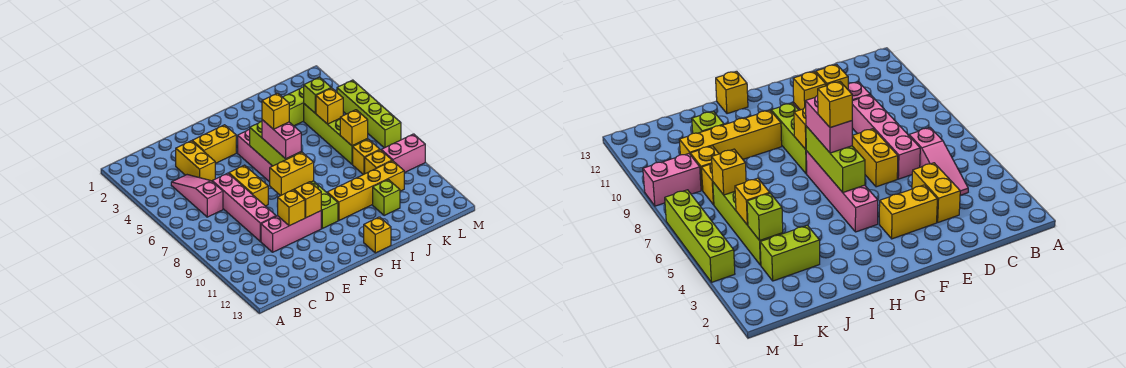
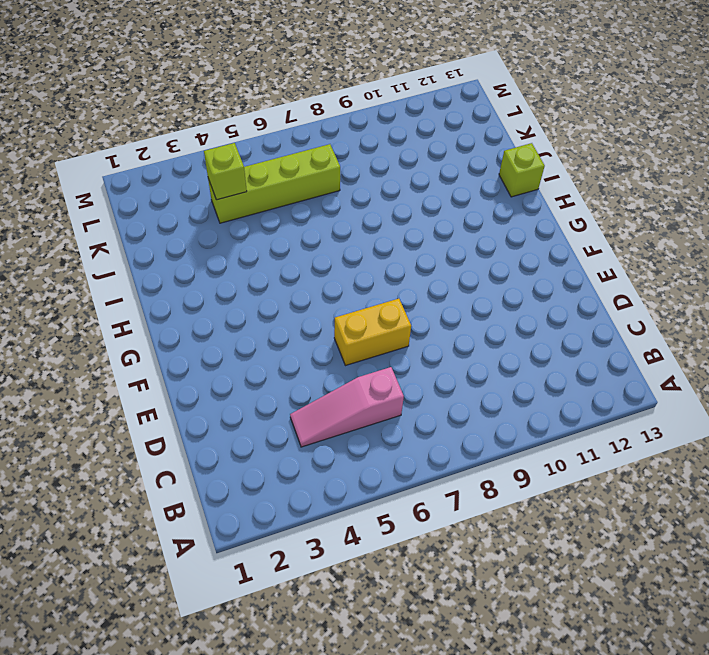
lime 1x1 brick [499,143,545,197] -> lime 1x1 brick moved to [373,180,400,216]
none -> yellow 1x2 brick [176,141,215,181]
none -> pink 1x4 brick [212,173,276,242]
none -> pink 1x3 brick [261,211,321,252]

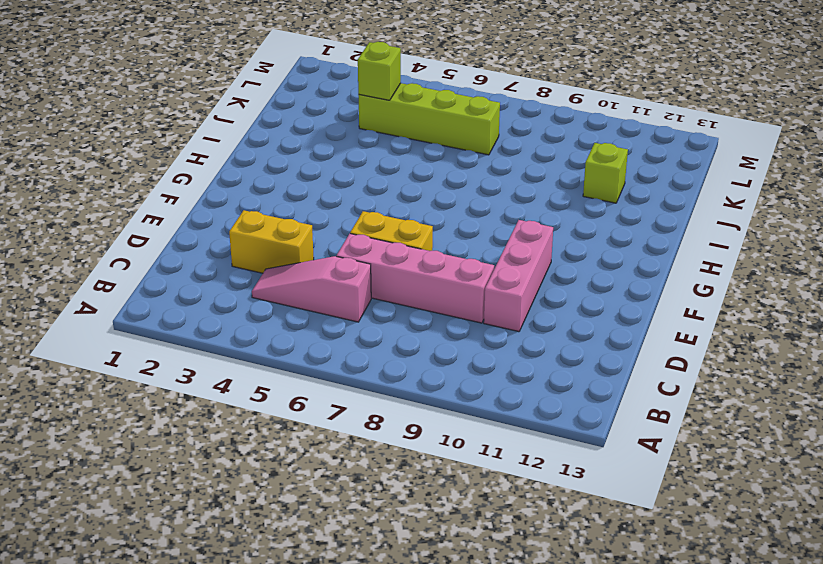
none -> yellow 1x2 brick [192,125,236,163]
none -> pink 1x4 brick [238,129,272,182]
none -> lime 1x3 brick [311,181,338,228]

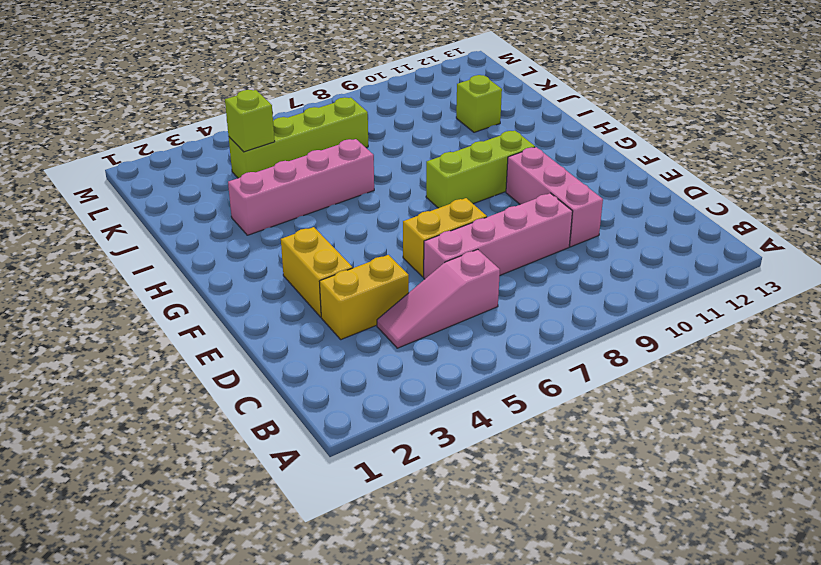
pink 1x4 brick [228,139,374,235] -> pink 1x4 brick moved to [238,129,272,182]
none -> yellow 1x4 brick [327,161,404,220]
none -> yellow 1x1 brick [364,217,391,253]
none -> lime 1x2 brick [283,87,304,126]

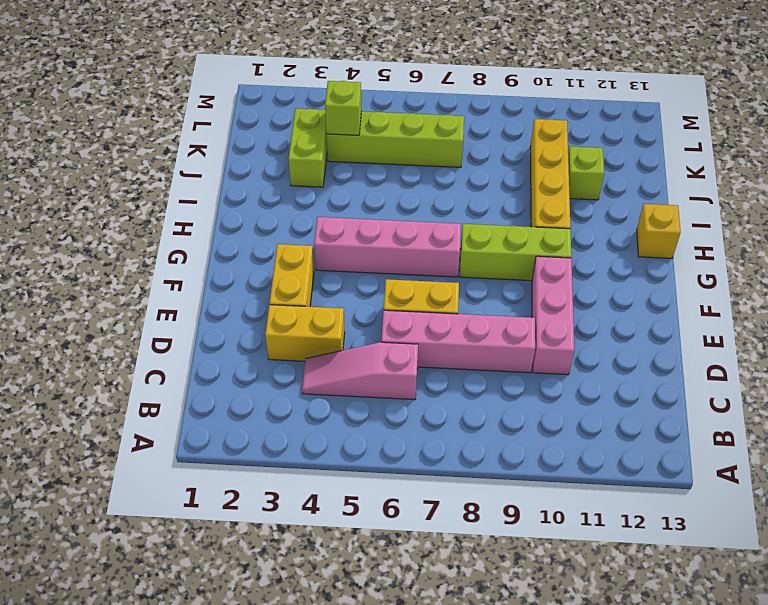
none -> yellow 1x1 brick [353,139,380,175]
none -> yellow 1x1 brick [365,150,392,174]
none -> pink 1x2 brick [381,134,425,173]

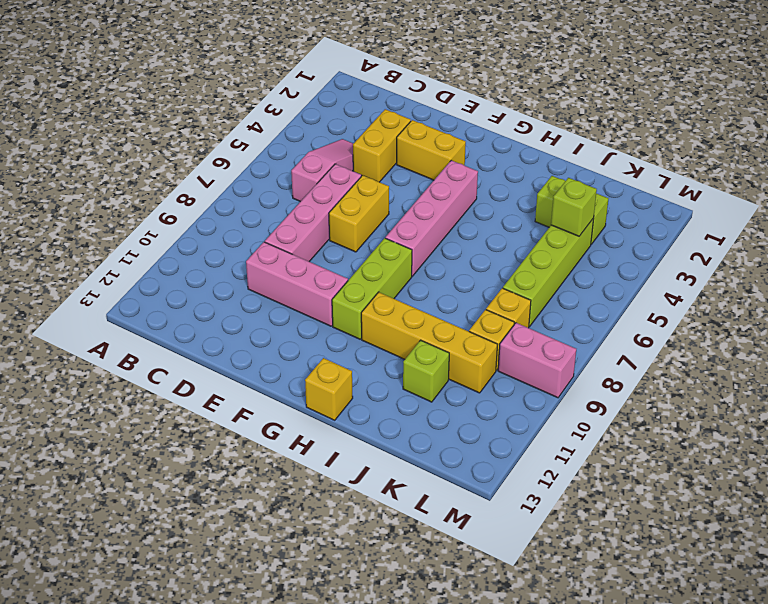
none -> lime 1x4 brick [337,80,401,148]
none -> yellow 1x1 brick [277,190,305,226]
none -> yellow 1x2 brick [270,152,314,196]

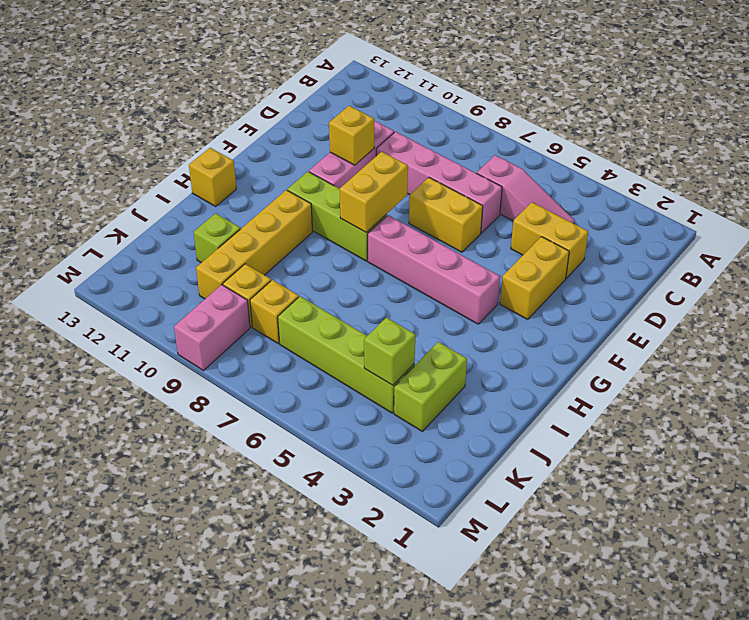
none -> lime 1x4 brick [337,80,401,148]
none -> yellow 1x1 brick [294,182,321,218]
none -> lime 1x3 brick [250,121,301,166]

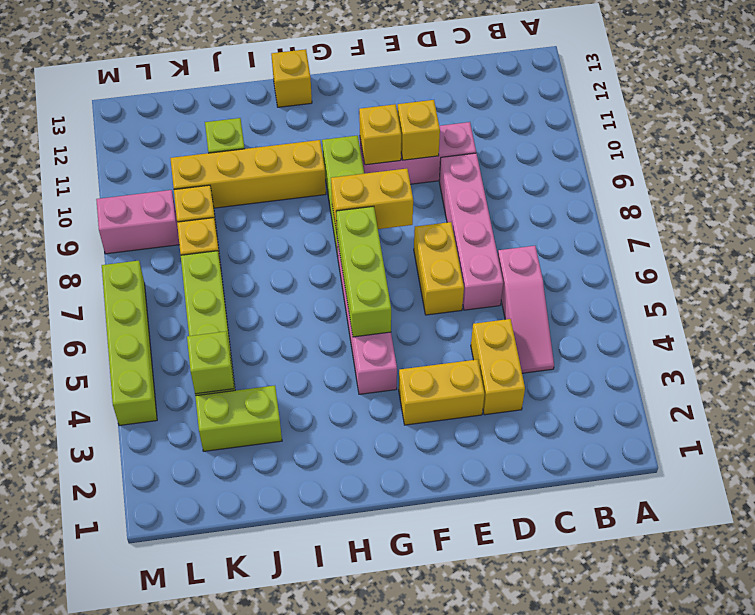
none -> yellow 1x1 brick [316,88,343,124]
none -> yellow 1x1 brick [340,110,368,146]
none -> pink 1x2 brick [262,120,301,159]

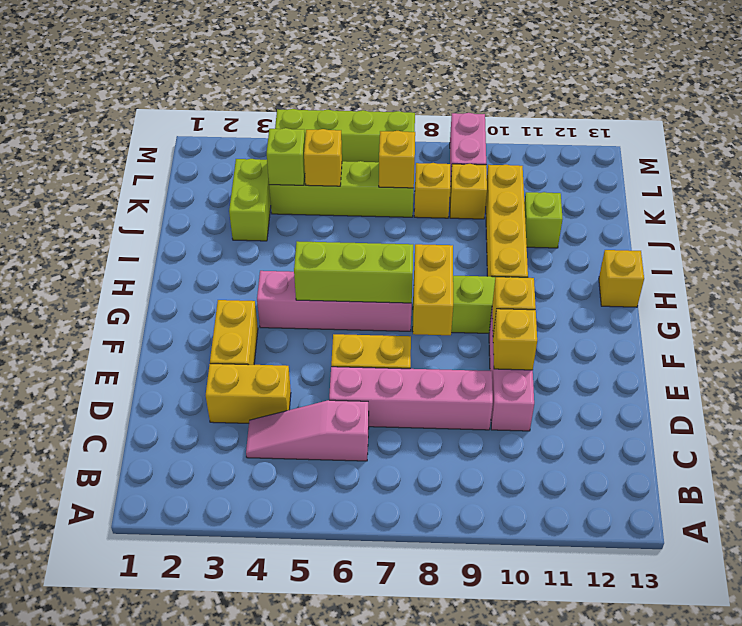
none -> pink 1x2 brick [262,120,301,159]
none -> yellow 1x1 brick [262,93,289,129]

